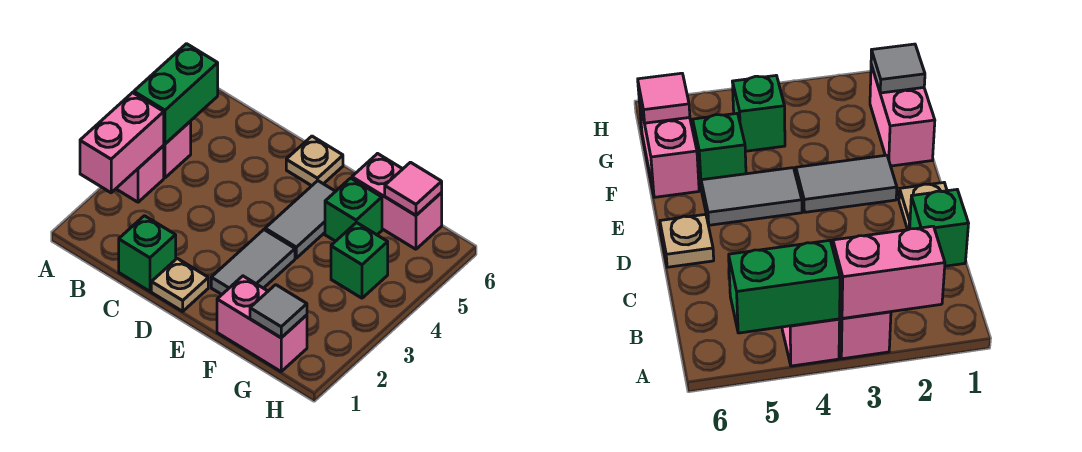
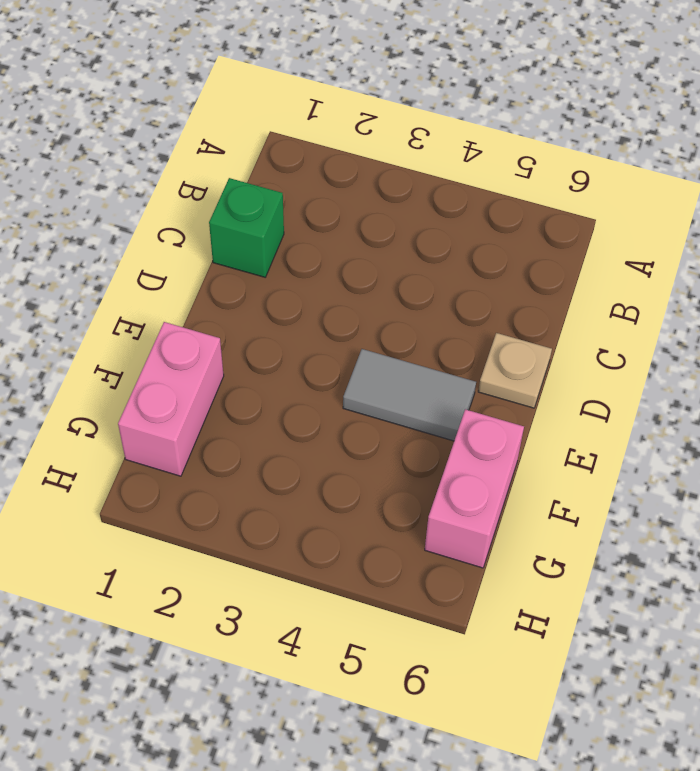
none -> pink 1x1 brick [116,146,164,202]
none -> pink 1x1 brick [163,121,191,178]
none -> tan 1x1 plate [151,258,208,311]

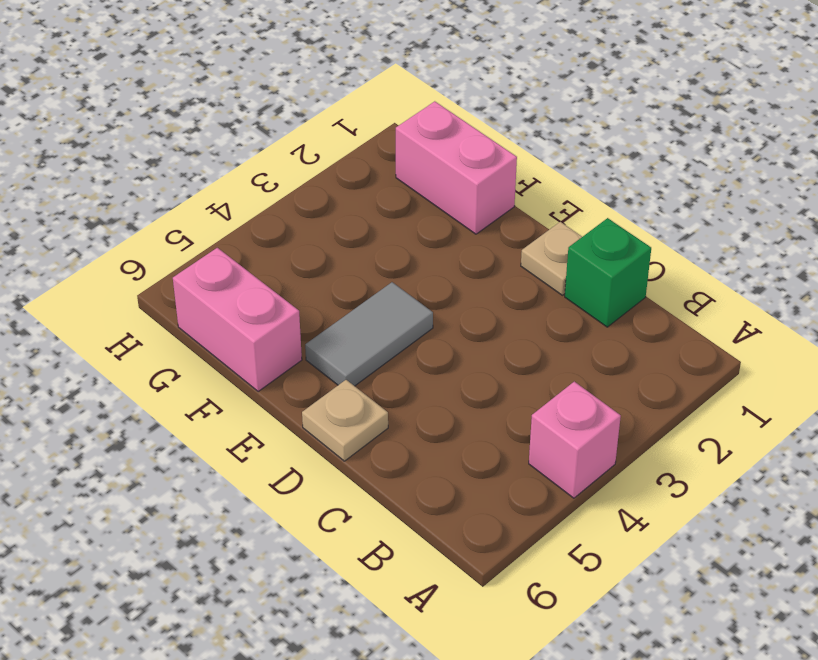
none -> pink 1x1 brick [116,146,164,202]
none -> grey 1x2 tile [211,230,295,294]
none -> green 1x1 brick [325,178,382,241]

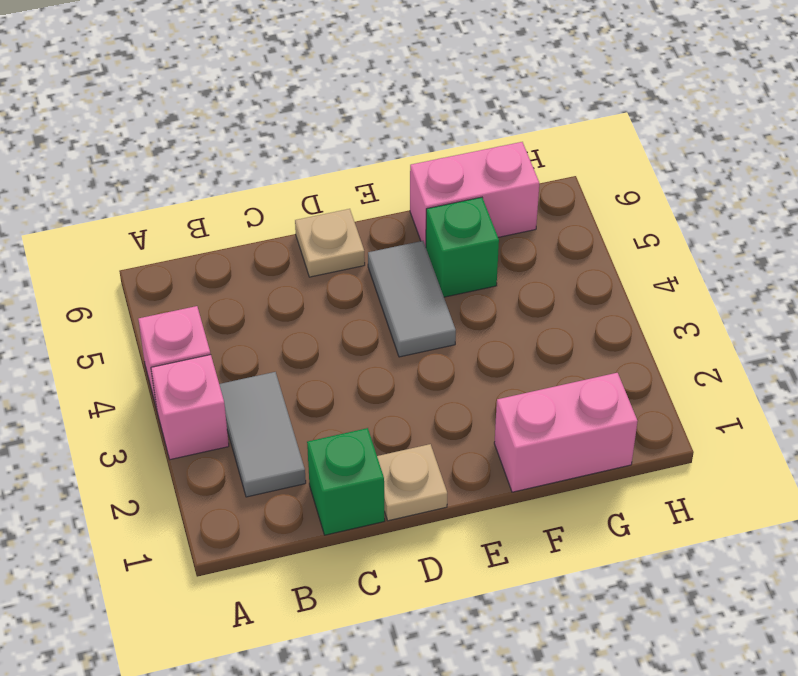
grey 1x2 tile [219,372,306,497] -> grey 1x2 tile moved to [211,230,295,294]
none -> green 1x1 brick [331,222,388,298]
none -> pink 1x2 brick [80,93,164,193]
none -> green 1x2 brick [134,44,218,144]

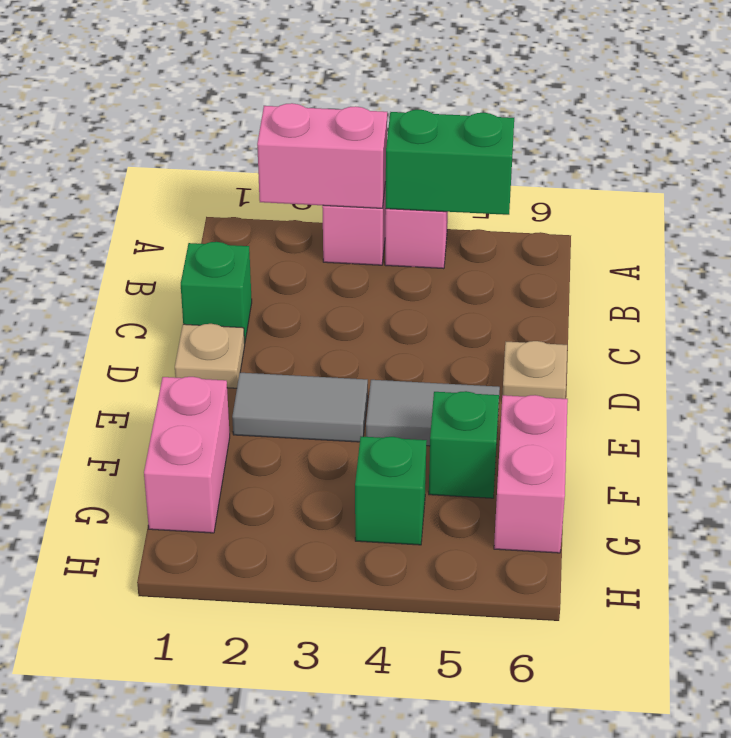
none -> grey 1x1 tile [250,285,307,338]
none -> pink 1x1 tile [385,162,442,215]

